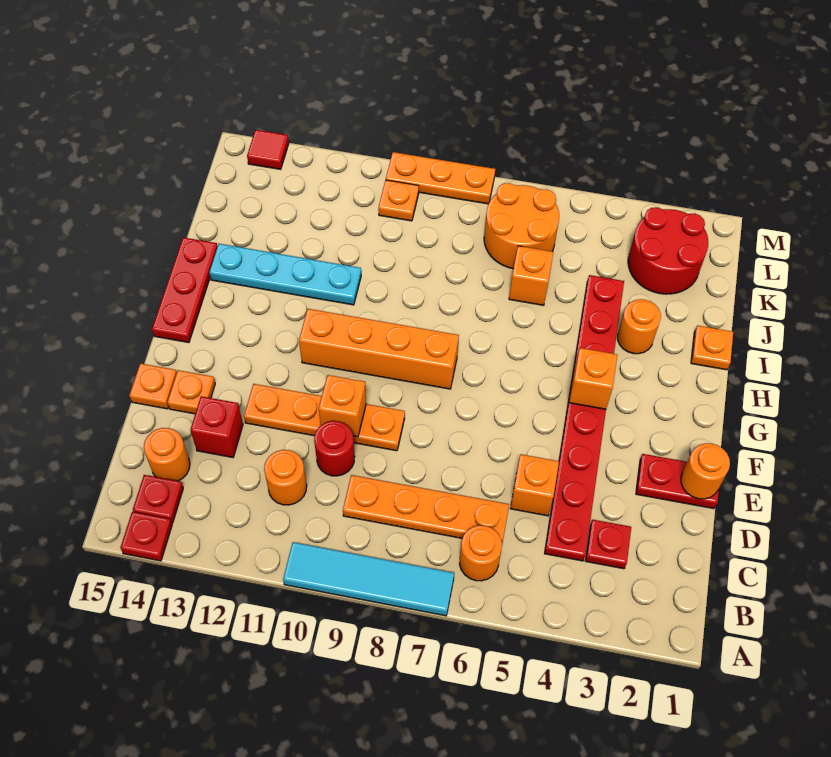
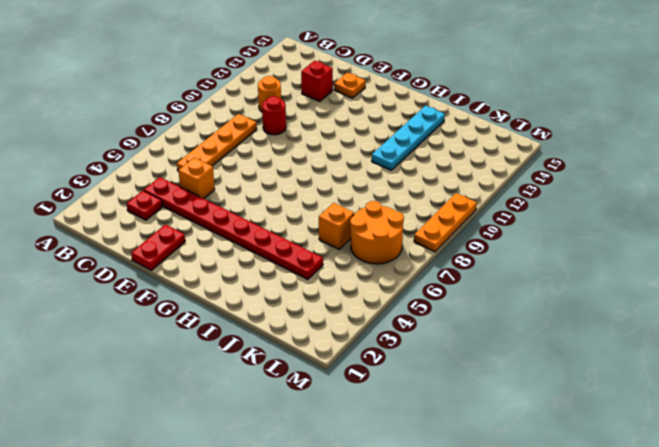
none -> cyan 1x4 tile [283,542,454,616]
none -> red 1x1 plate [120,512,172,561]
none -> orange 1x1 round brick [459,525,502,581]
none -> red 1x1 plate [133,475,183,523]

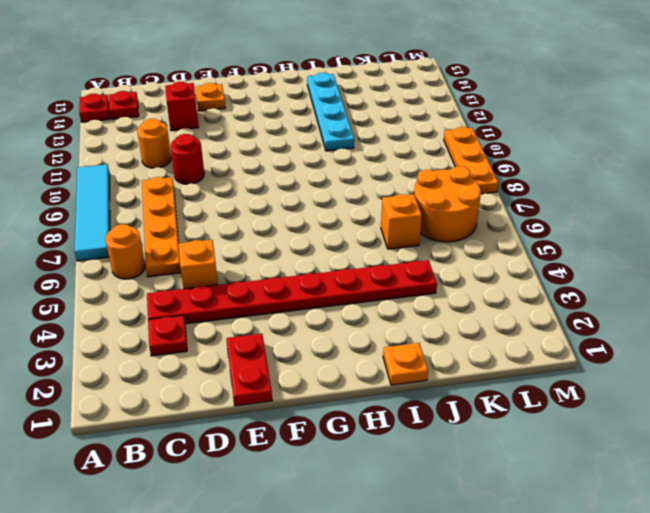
none -> orange 1x1 round brick [144,428,190,481]
none -> orange 1x4 plate [244,384,405,451]
none -> orange 1x1 plate [129,363,177,409]
none -> orange 1x4 brick [299,309,459,389]

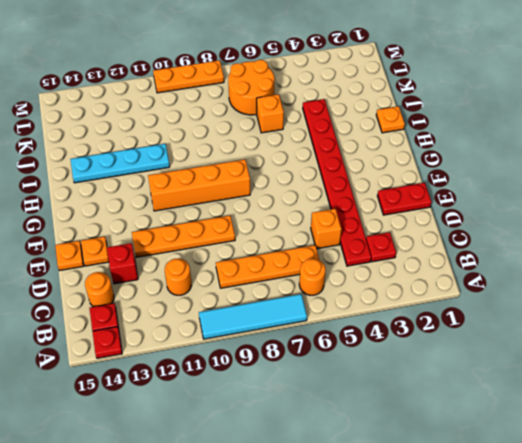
none -> red 1x1 round brick [314,421,355,476]
none -> red 1x3 plate [152,237,218,343]
none -> orange 1x1 round brick [617,299,661,354]
none -> red 2x2 round brick [628,207,708,294]

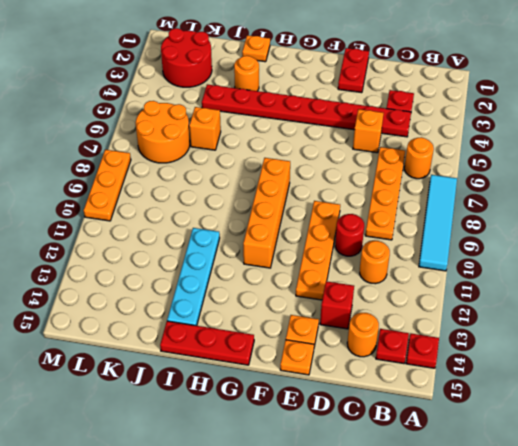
none -> orange 1x1 plate [378,180,419,221]
none -> red 1x1 tile [247,130,289,169]
none -> orange 1x1 round brick [681,443,730,499]
none -> orange 1x1 brick [319,375,366,437]

